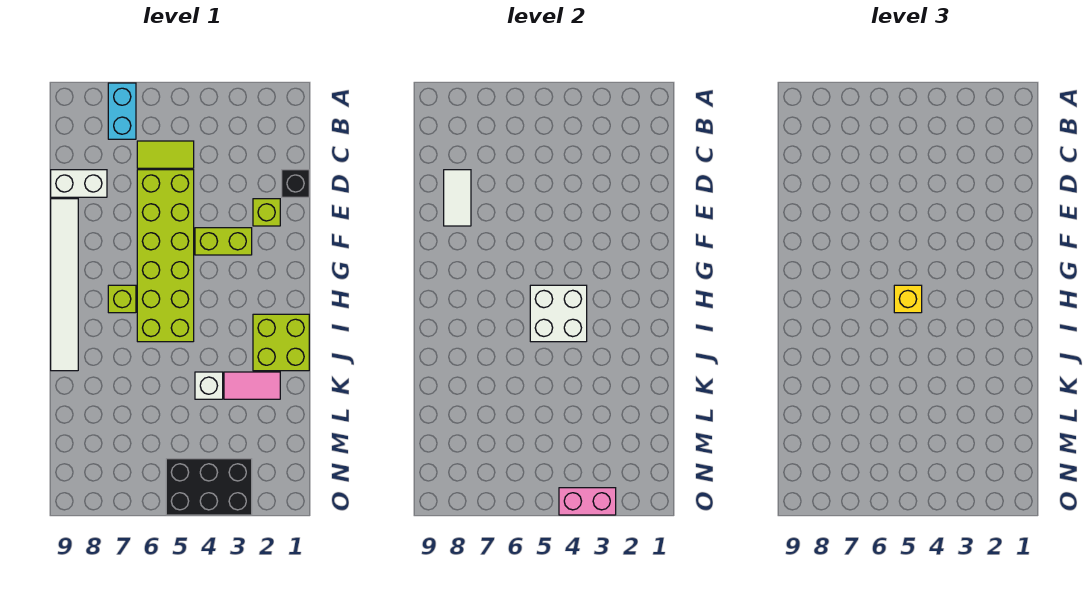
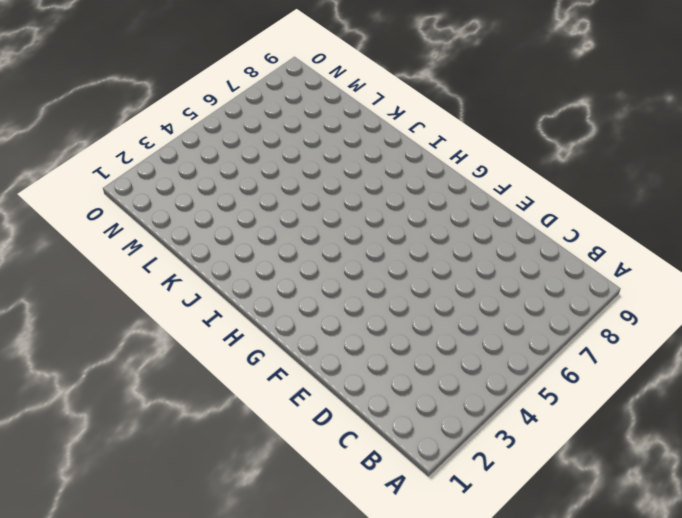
none -> cyan 1x2 brick [108,83,136,139]
none -> lime 1x2 tile [137,141,194,168]
none -> black 1x1 brick [282,170,309,197]

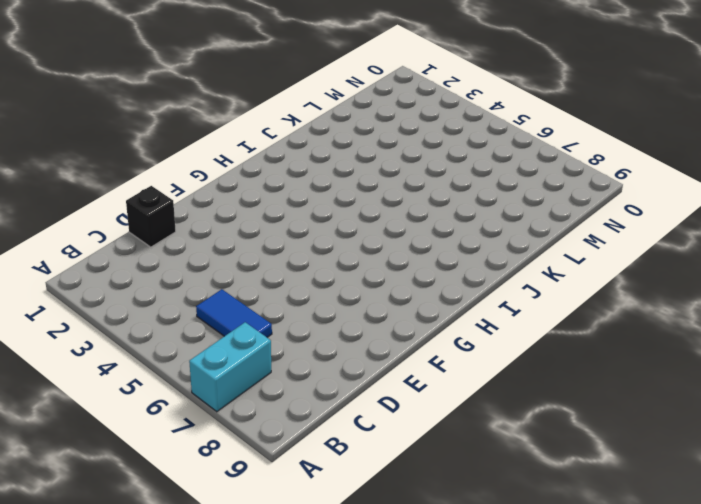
blue 1x2 tile [196,289,272,337] -> lime 1x2 tile [137,141,194,168]
none -> lime 2x6 brick [137,170,194,342]
none -> white 1x2 brick [51,170,107,197]
none -> lime 1x1 brick [253,199,280,226]

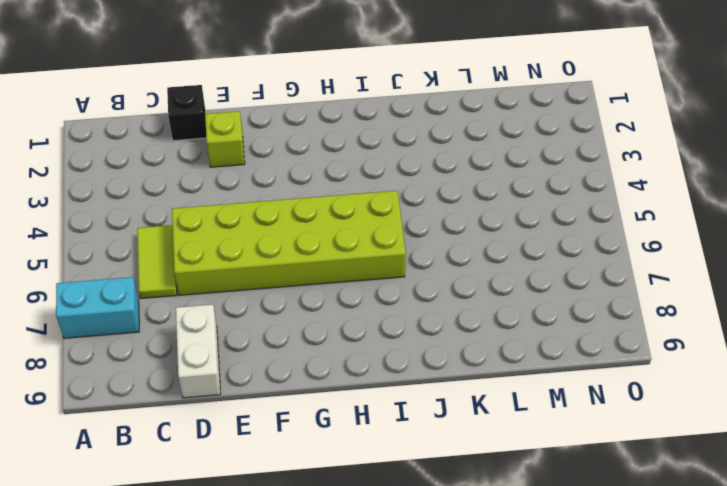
none -> white 1x6 tile [51,199,78,371]
none -> lime 1x2 brick [195,228,252,255]
none -> lime 1x1 brick [108,285,136,313]

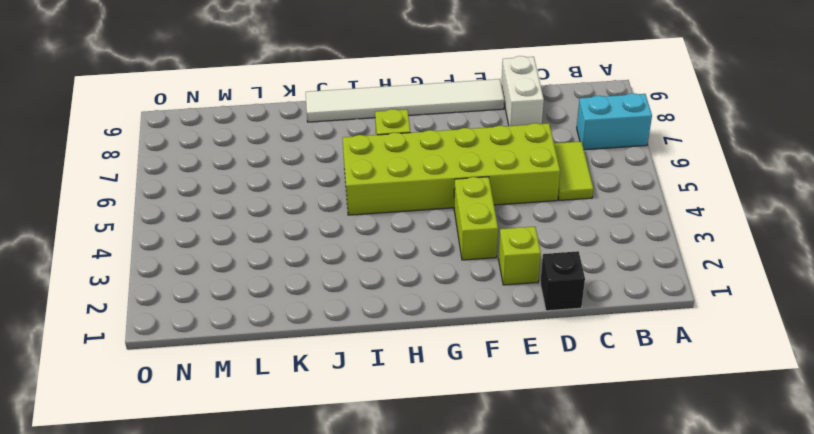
none -> lime 2x2 brick [253,314,309,371]
none -> pink 1x2 tile [224,372,280,399]
none -> white 1x1 brick [195,372,223,399]

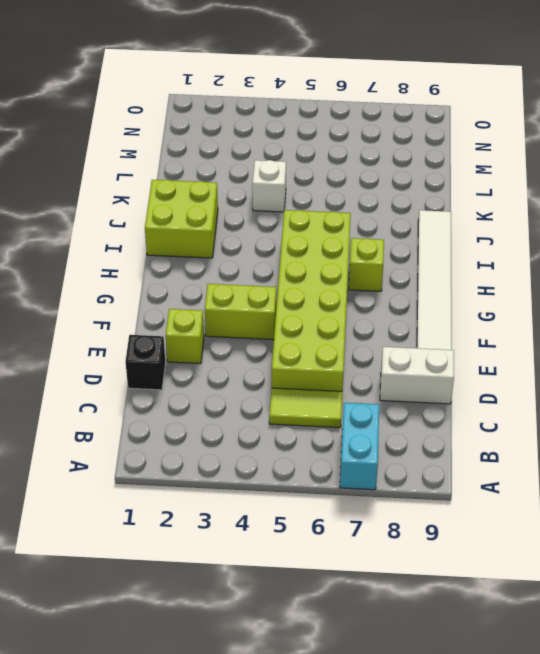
none -> pink 1x2 tile [224,372,280,399]
none -> black 2x3 brick [166,459,252,515]
none -> white 1x2 tile [444,170,471,226]

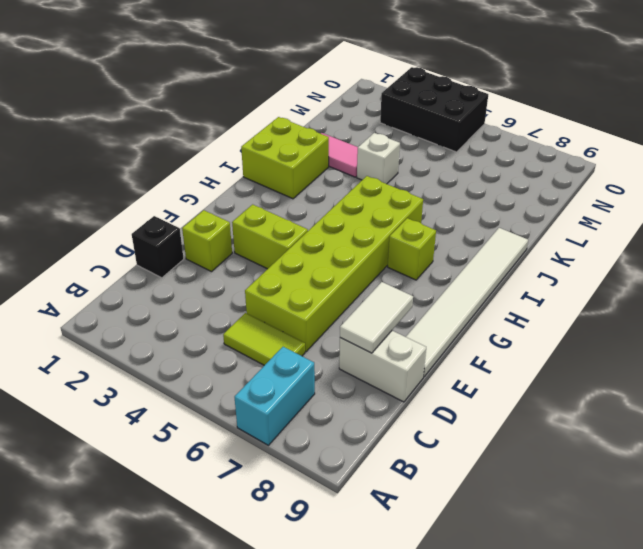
none -> white 2x2 brick [530,285,587,342]
none -> pink 1x2 brick [559,488,616,515]
none -> yellow 1x1 brick [894,285,922,313]

